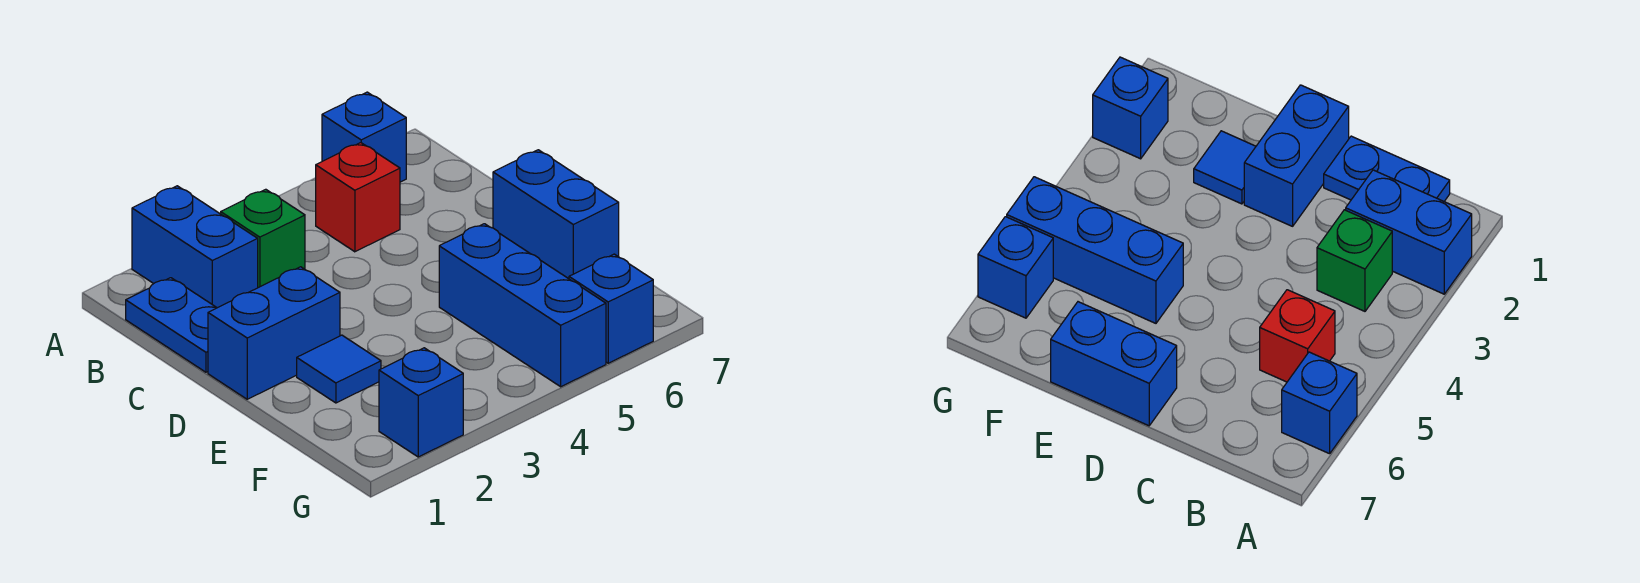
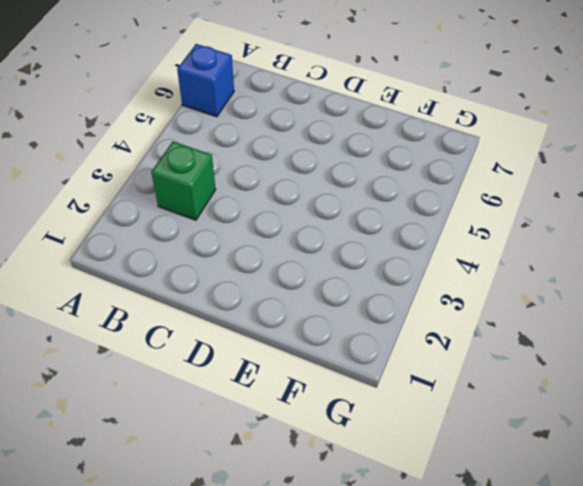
none -> blue 1x2 brick [132,186,258,308]
none -> blue 1x2 plate [126,278,216,372]

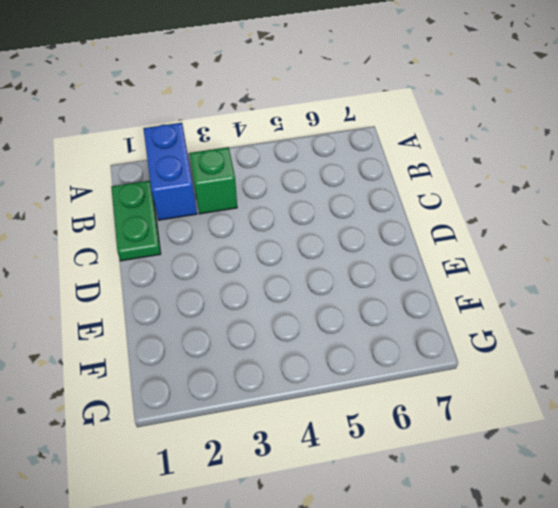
green 1x2 plate [111,181,161,261] -> blue 1x2 plate [126,278,216,372]
none -> blue 1x1 brick [322,92,406,182]
none -> red 1x1 brick [316,143,400,252]

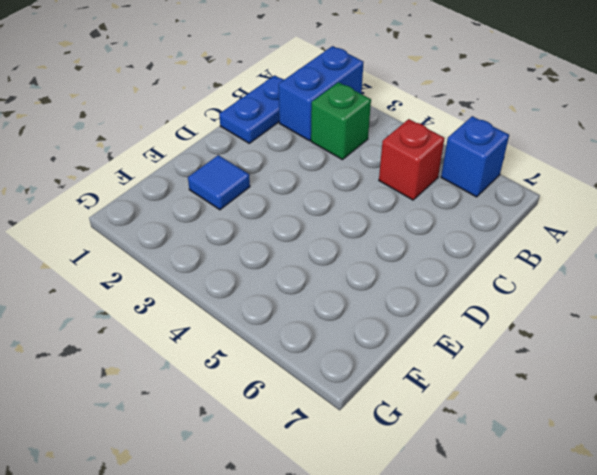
none -> blue 1x2 brick [208,267,340,399]
none -> blue 1x2 brick [493,150,619,279]

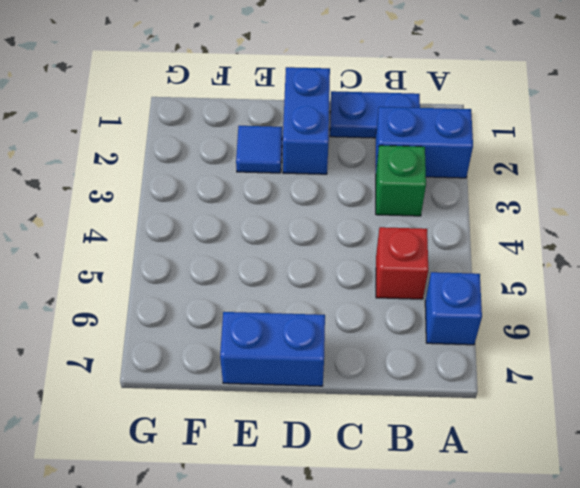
none -> blue 1x3 brick [439,224,606,387]
none -> blue 1x1 brick [379,348,463,457]

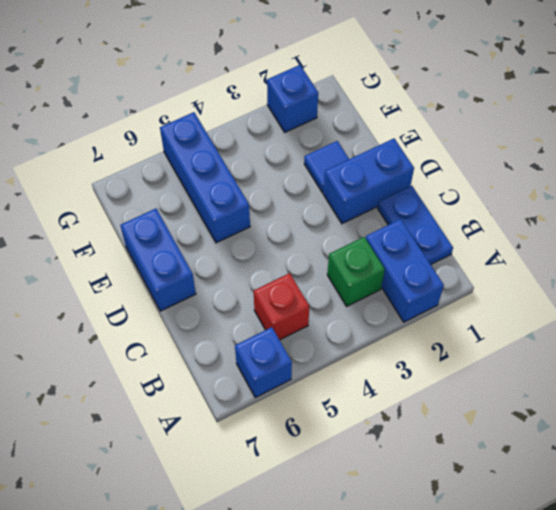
none -> blue 1x1 brick [569,254,653,363]

